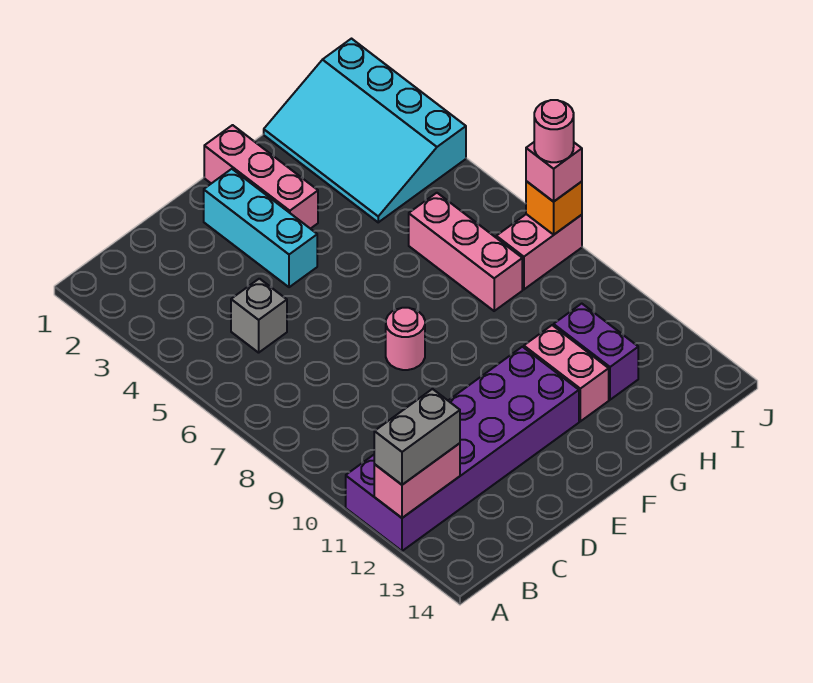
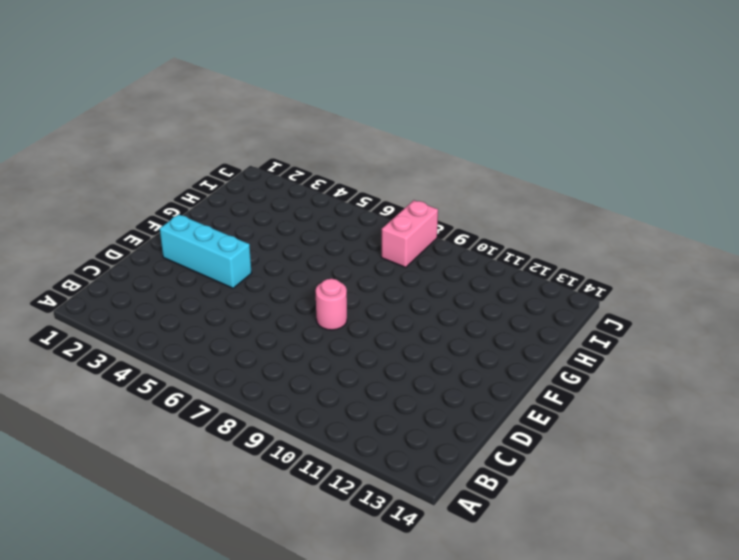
none -> purple 2x6 brick [346,347,579,551]
none -> grey 1x1 brick [231,279,287,353]
none -> pink 1x3 brick [204,125,318,229]

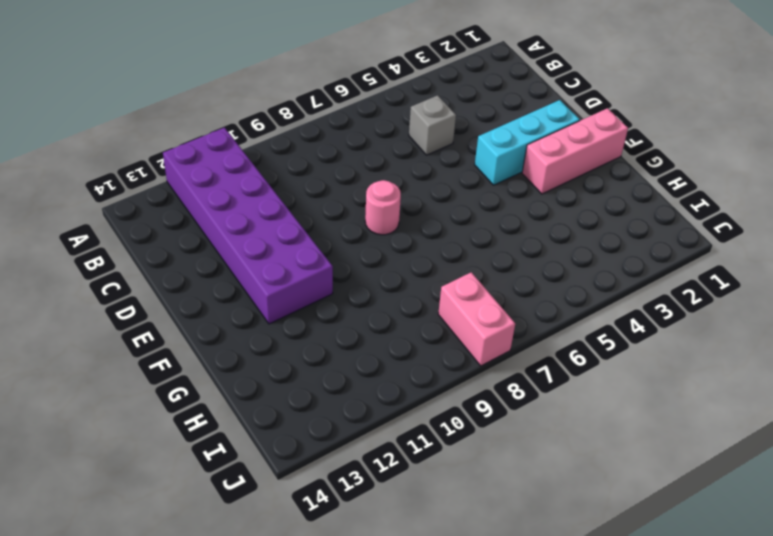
none -> pink 1x2 brick [524,325,609,421]
none -> cyan 3x4 slope [264,39,466,222]
none -> pink 1x3 brick [409,193,522,311]

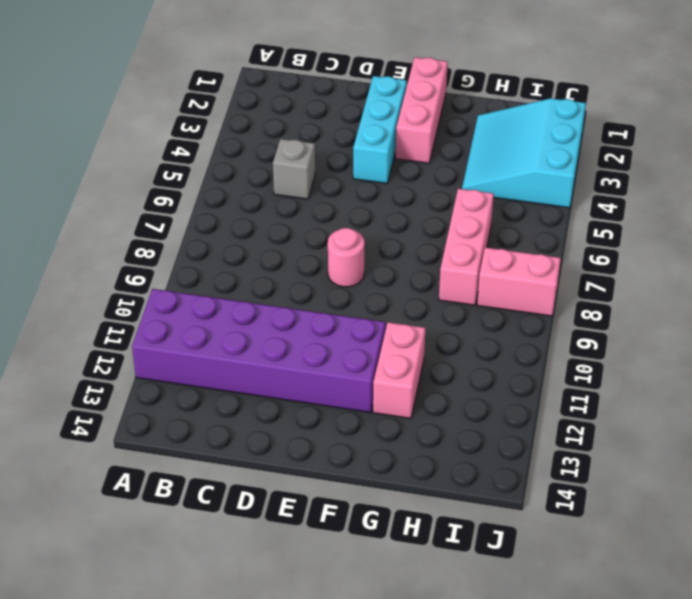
cyan 3x3 slope [462,98,586,208] -> cyan 3x4 slope [264,39,466,222]
none -> purple 1x2 brick [554,304,638,400]
none -> pink 1x2 brick [374,443,460,518]
none -> orange 1x1 brick [526,181,582,235]

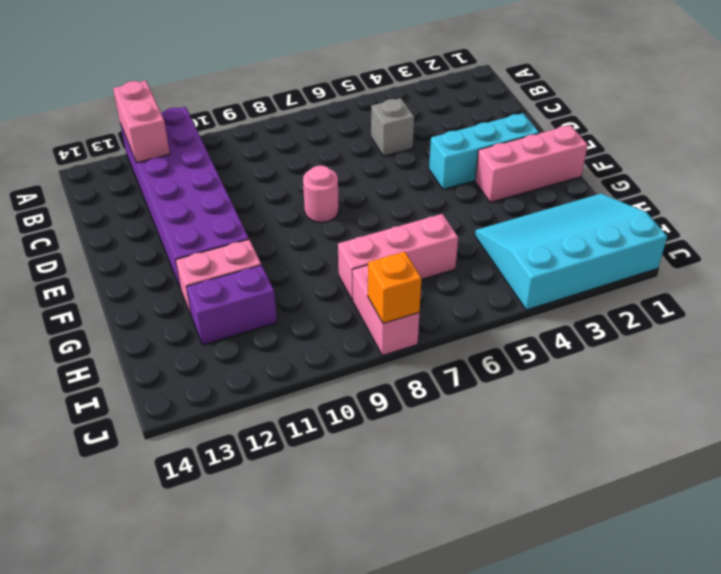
none -> grey 1x2 brick [374,389,460,485]
none -> pink 1x1 brick [526,142,582,202]
none -> pink 1x1 round brick [534,100,574,162]

